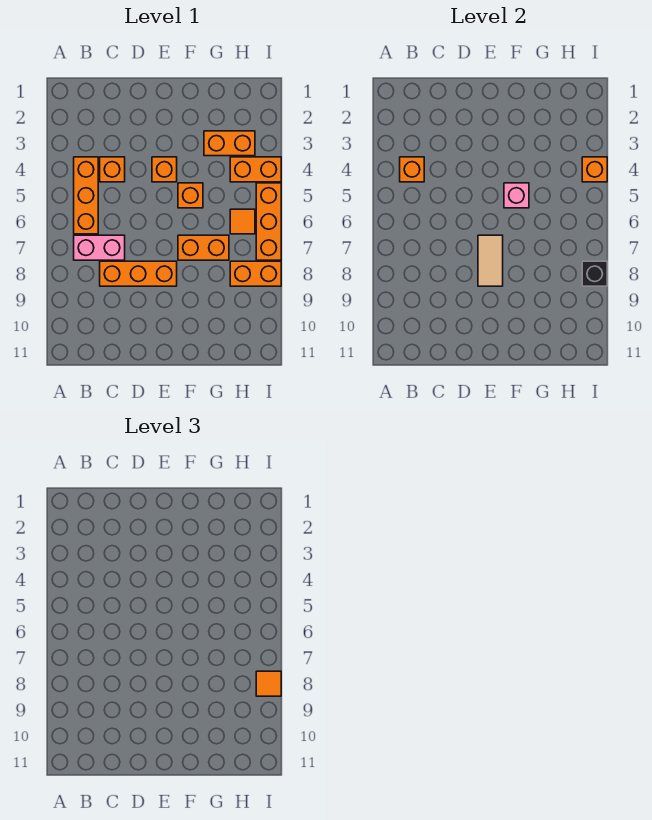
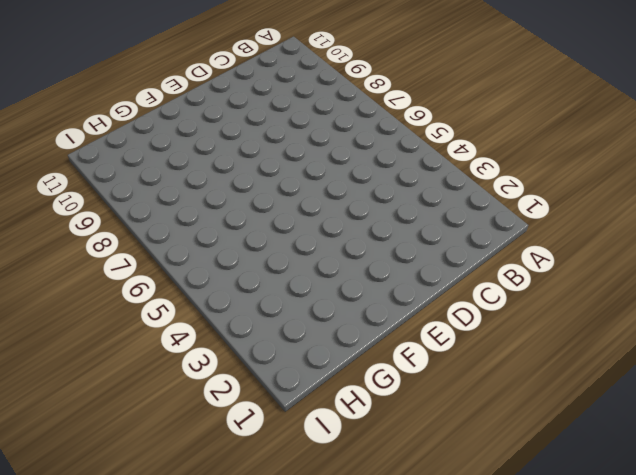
none -> orange 1x3 brick [74,157,98,234]
none -> pink 1x2 brick [74,235,125,260]
none -> orange 1x1 brick [100,157,125,182]

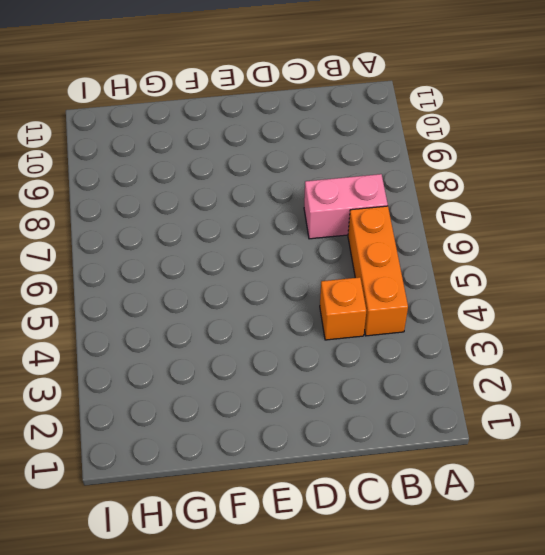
none -> orange 1x3 brick [100,261,177,286]
none -> orange 1x1 brick [152,157,177,182]
none -> orange 1x1 brick [178,183,203,208]

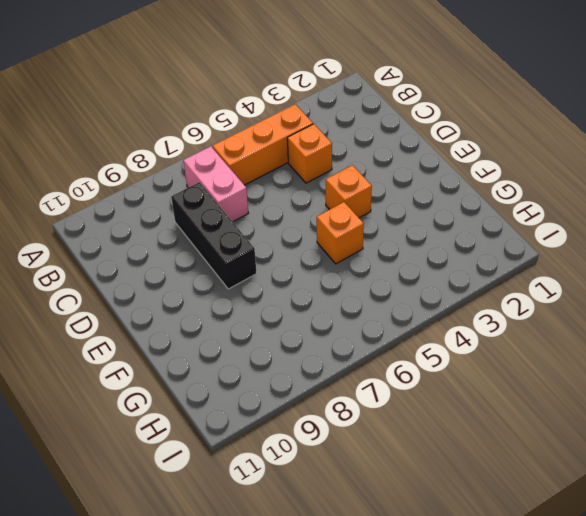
black 1x3 brick [171,182,257,289] -> orange 1x3 brick [100,261,177,286]
none -> orange 1x2 brick [178,235,229,260]
none -> orange 1x2 brick [204,131,255,156]
none -> orange 1x2 brick [230,157,281,182]

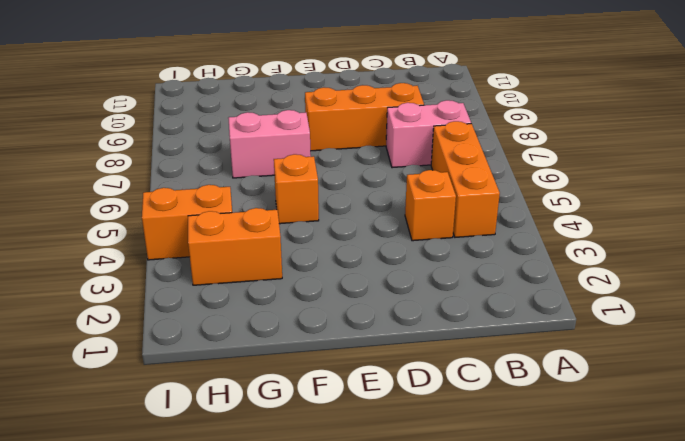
pink 1x2 brick [228,110,311,178] -> orange 1x2 brick [178,235,229,260]
none -> orange 1x1 brick [152,157,177,182]
none -> orange 1x1 tile [230,209,255,234]
none -> orange 1x2 brick [230,261,281,286]

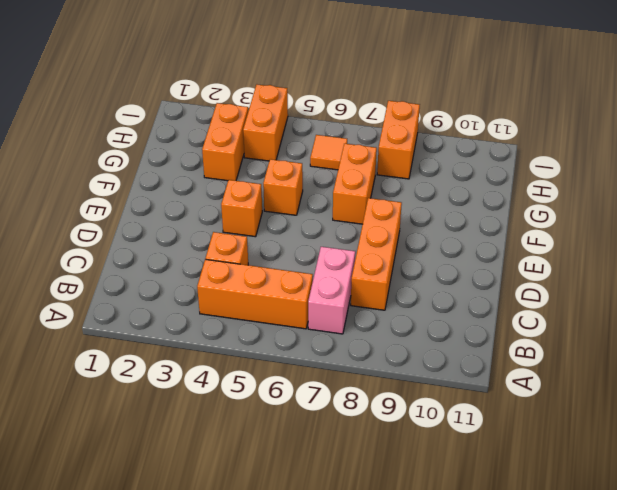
none -> orange 1x3 brick [256,183,281,260]
none -> orange 1x1 brick [400,157,424,182]
none -> tan 1x2 tile [478,235,503,286]

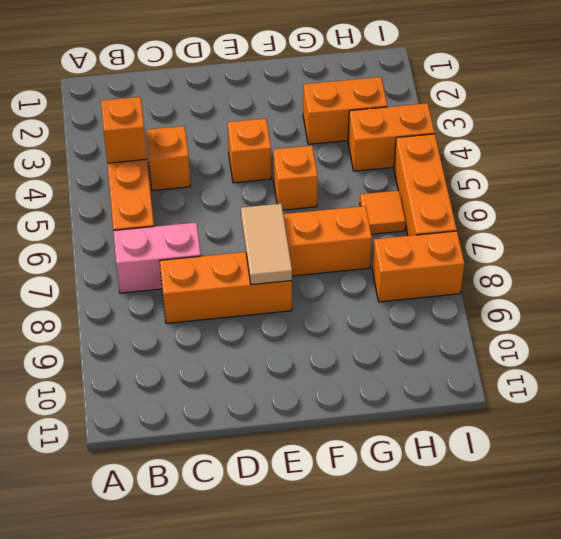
none -> pink 1x1 brick [504,183,529,208]
none -> orange 1x1 brick [582,157,607,182]
none -> black 1x1 brick [582,261,607,286]

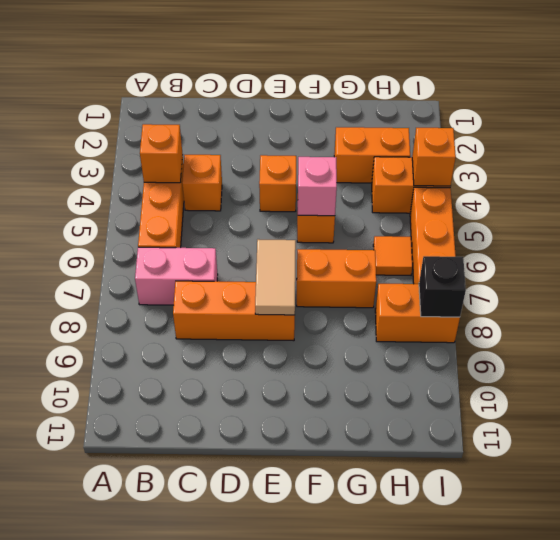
none -> orange 1x1 tile [256,671,281,696]

